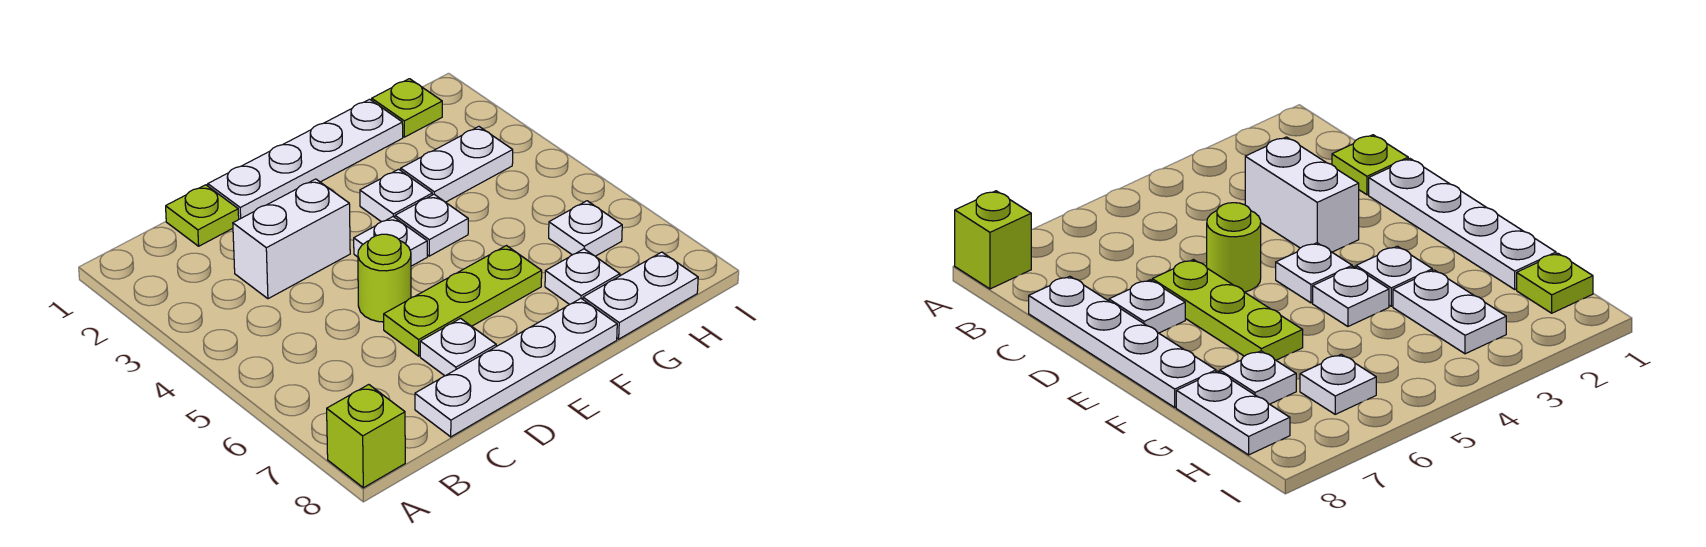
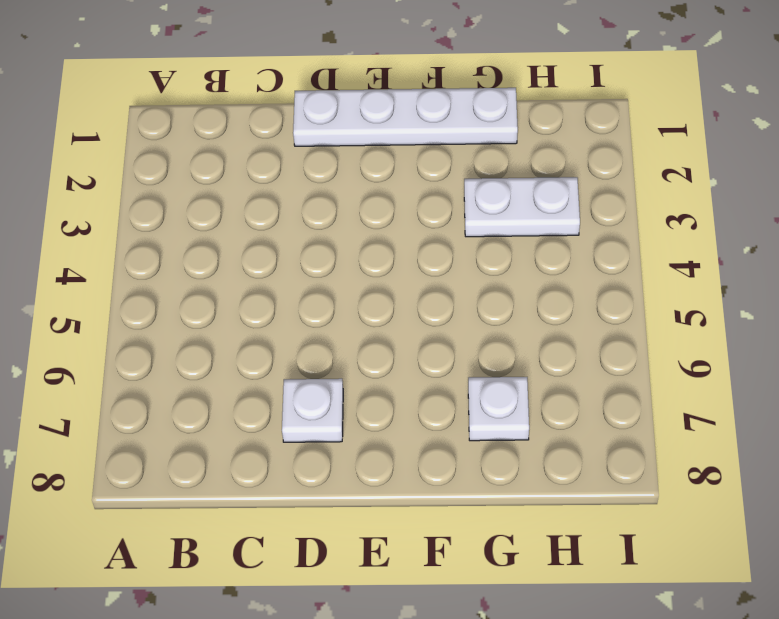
none -> lime 1x1 brick [327,385,405,488]
none -> lime 1x1 plate [166,185,239,246]
none -> white 1x2 brick [233,179,350,299]

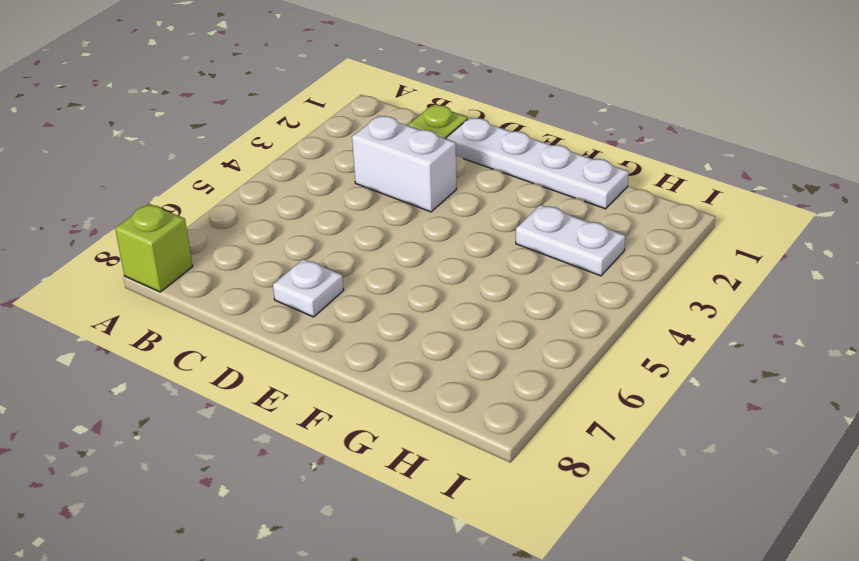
none -> white 1x4 plate [415,299,617,437]
none -> lime 1x1 round brick [358,234,411,322]
none -> lime 1x3 plate [384,246,542,356]

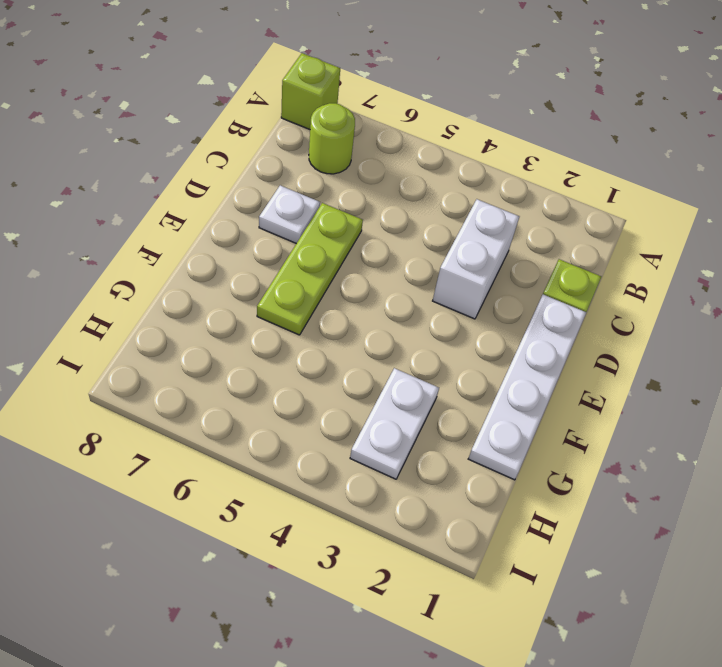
lime 1x1 round brick [309,103,355,174] -> lime 1x1 round brick moved to [358,234,411,322]
none -> white 1x4 plate [415,299,617,437]
none -> white 1x1 plate [354,217,427,266]
none -> white 1x1 plate [360,169,432,222]

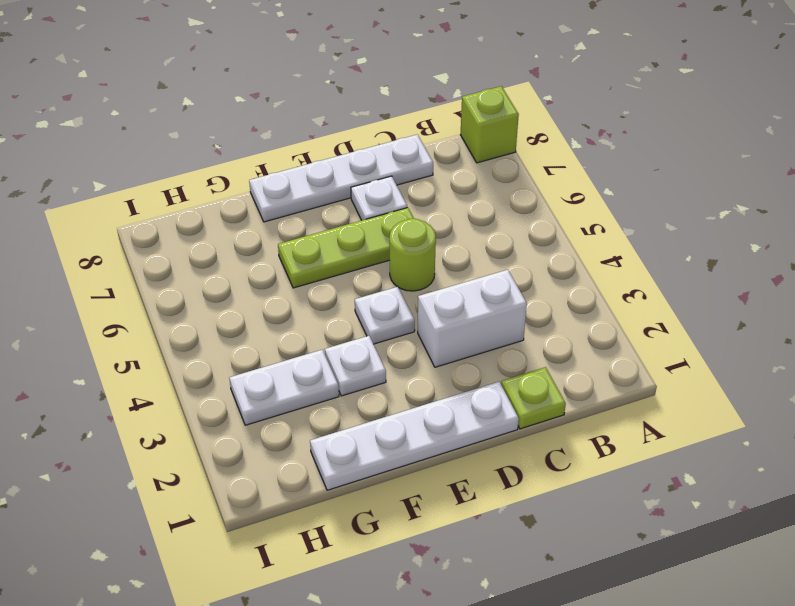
none -> white 1x1 plate [395,194,468,256]
none -> white 1x1 plate [545,249,620,304]
none -> white 1x2 plate [583,252,698,339]

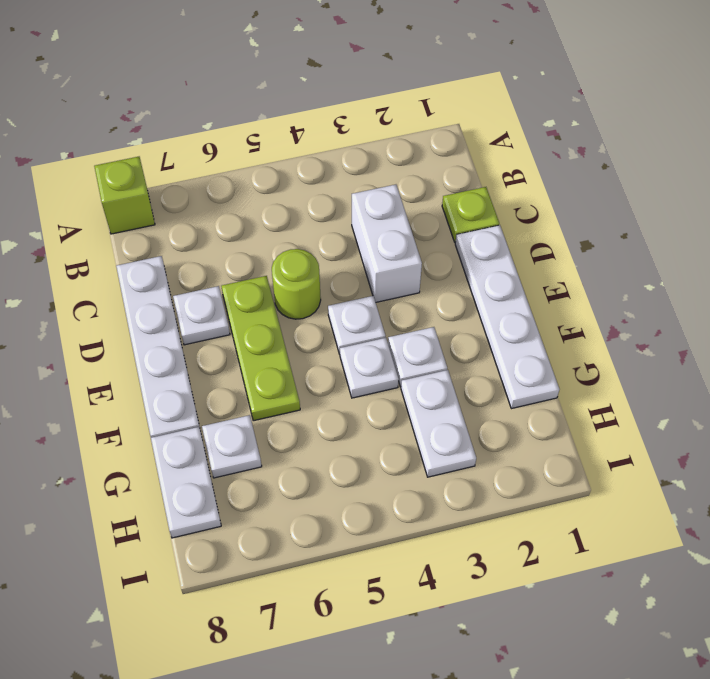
none -> lime 1x1 plate [372,79,442,137]
none -> white 1x1 plate [549,201,622,256]

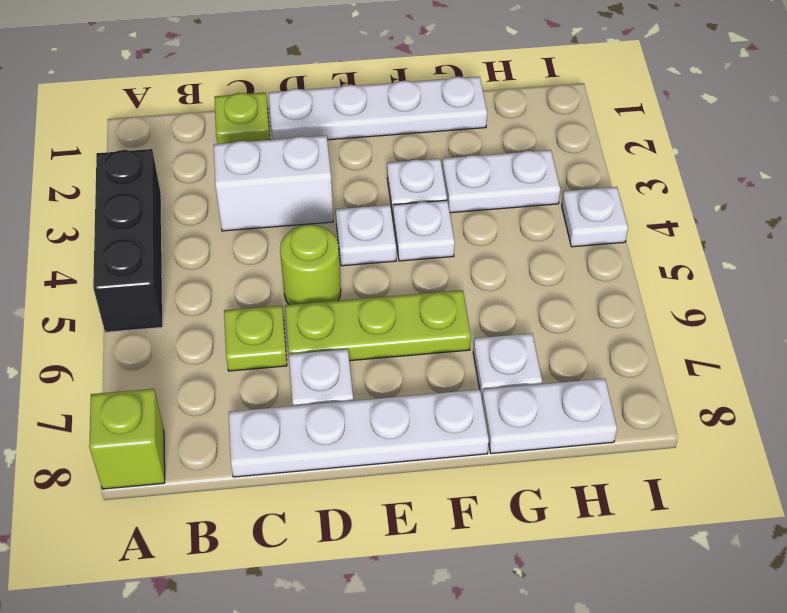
black 1x3 brick [93,149,163,332] -> none
lime 1x1 plate [224,305,287,371] -> lime 1x1 plate moved to [372,79,442,137]
white 1x1 plate [562,187,628,247] -> white 1x1 plate moved to [549,201,622,256]

